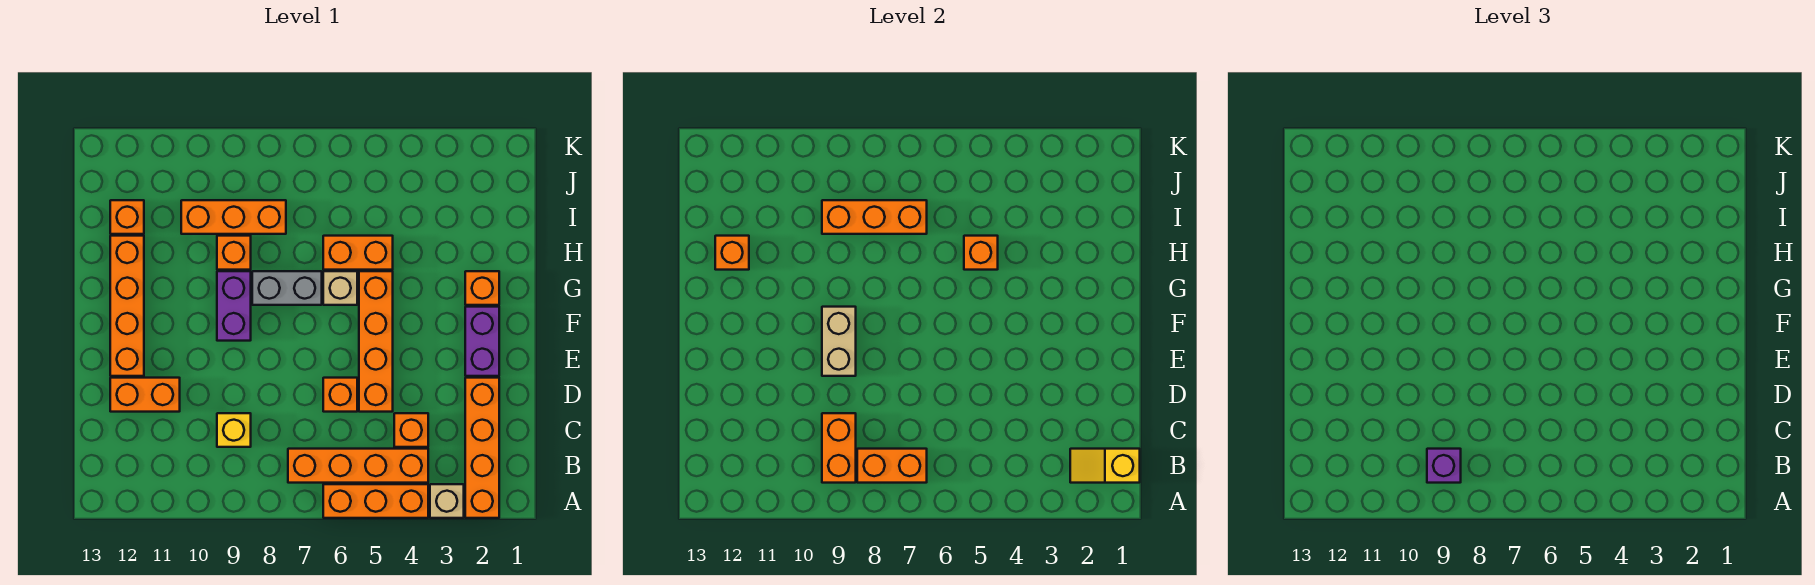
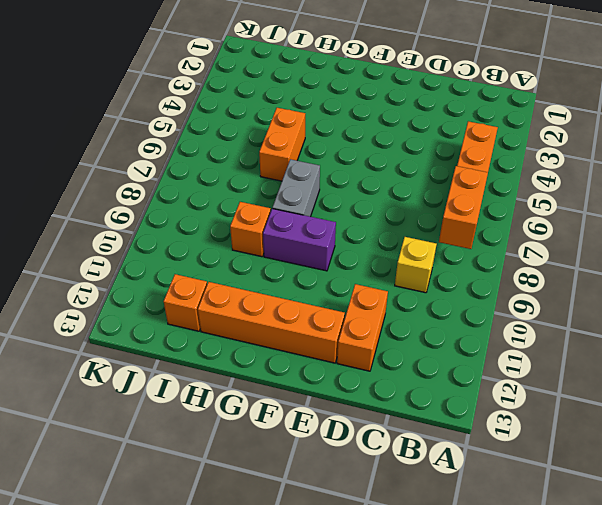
none -> orange 1x4 brick [465,378,499,518]
none -> tan 1x1 brick [430,484,464,518]
none -> orange 1x3 brick [323,484,428,518]

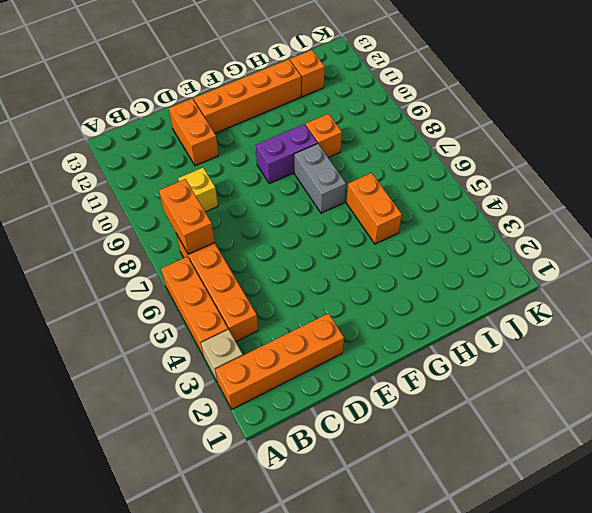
none -> orange 1x1 brick [394,413,428,447]
none -> orange 1x4 brick [359,271,393,412]
none -> orange 1x1 brick [323,378,357,412]

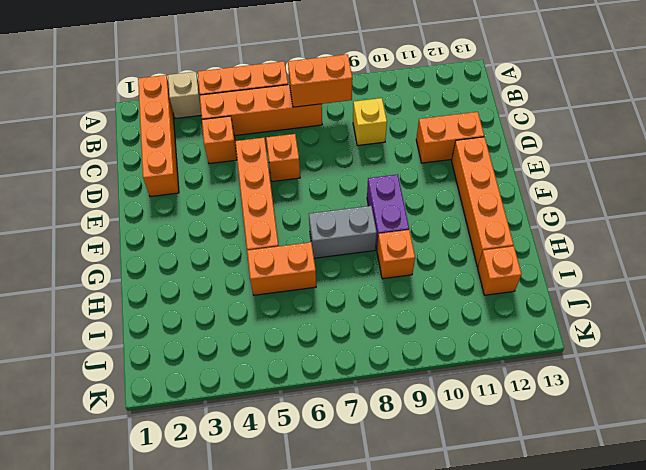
none -> purple 1x2 brick [465,307,499,376]
none -> orange 1x1 brick [465,271,499,305]
none -> tan 1x1 brick [323,271,357,305]

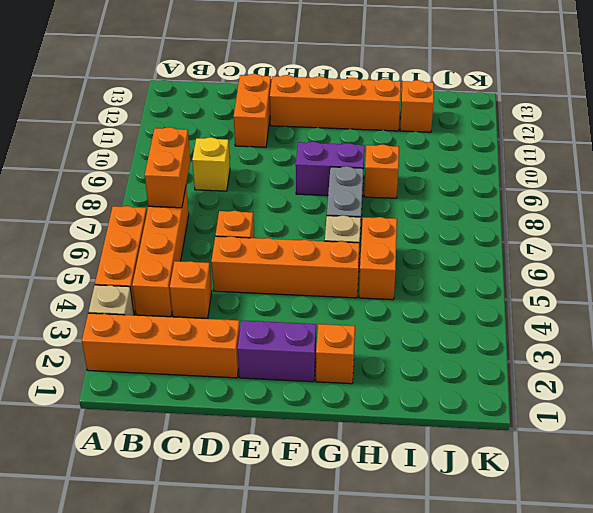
none -> orange 1x3 brick [181,200,286,234]
none -> yellow 1x2 slope [1070,449,1140,483]
none -> orange 1x2 brick [822,413,856,483]

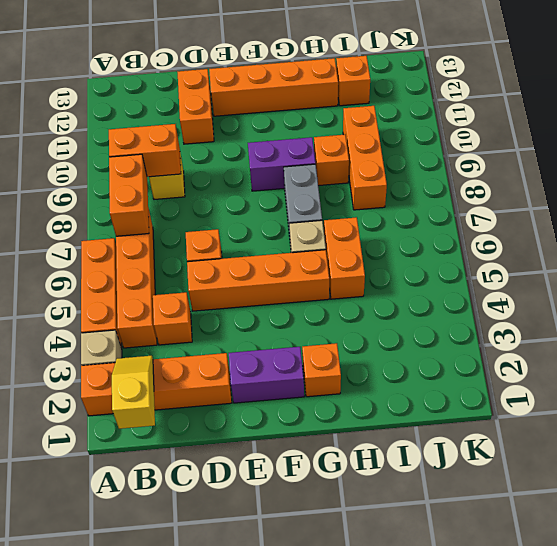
none -> tan 1x2 brick [822,307,856,376]
none -> orange 1x1 brick [964,236,998,270]
none -> orange 1x1 brick [715,236,749,270]

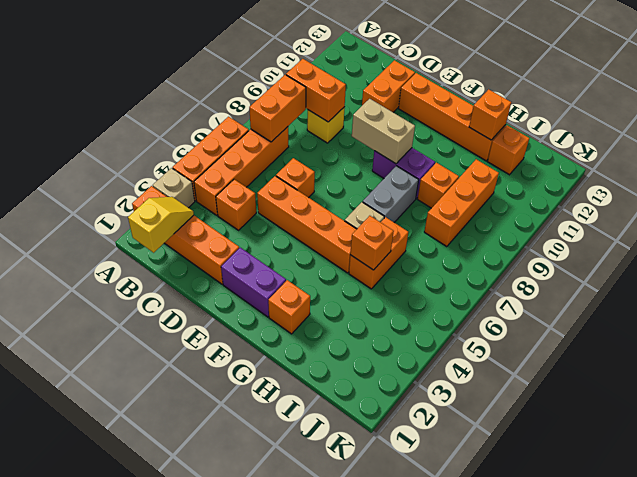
none -> orange 1x3 brick [822,200,927,234]
none -> purple 1x1 brick [1427,449,1461,483]

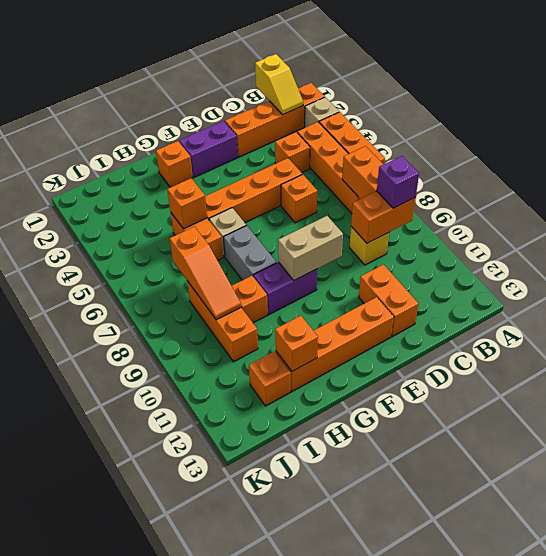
orange 1x3 slope [170,227,241,320] -> orange 1x3 brick [822,200,927,234]

